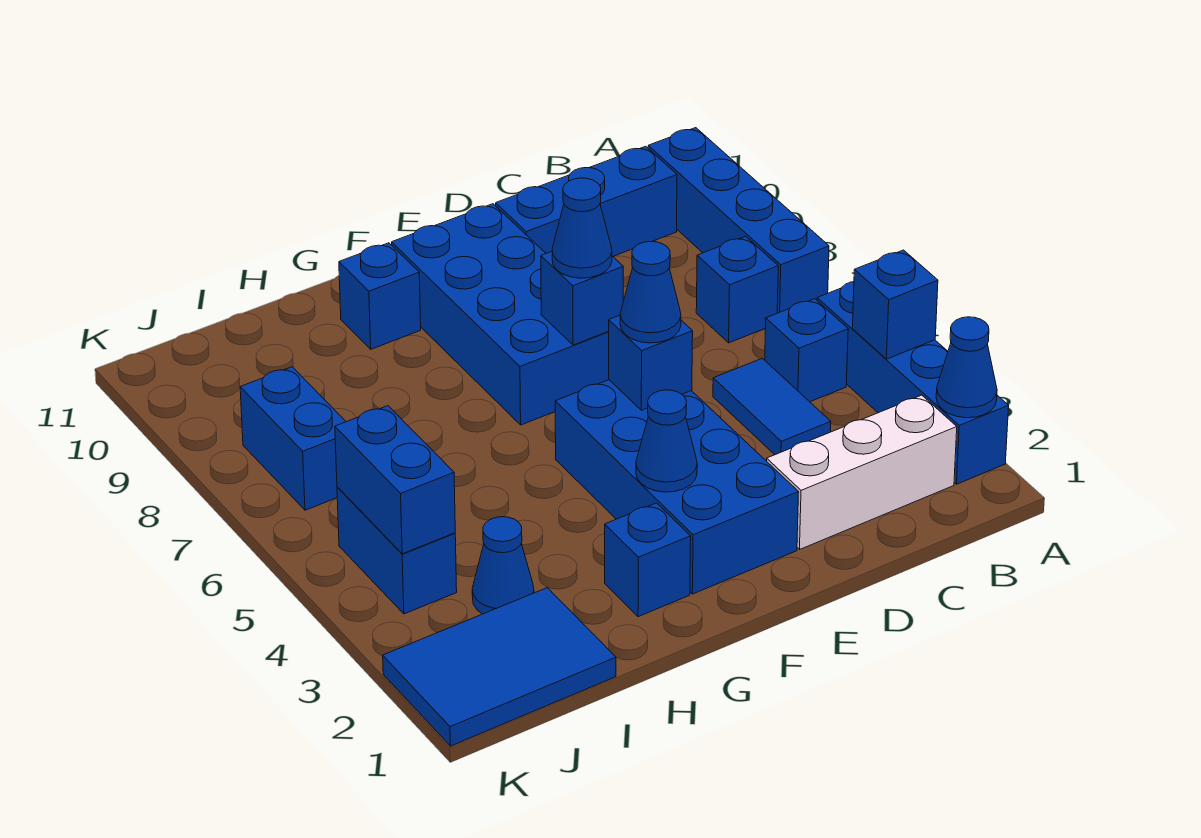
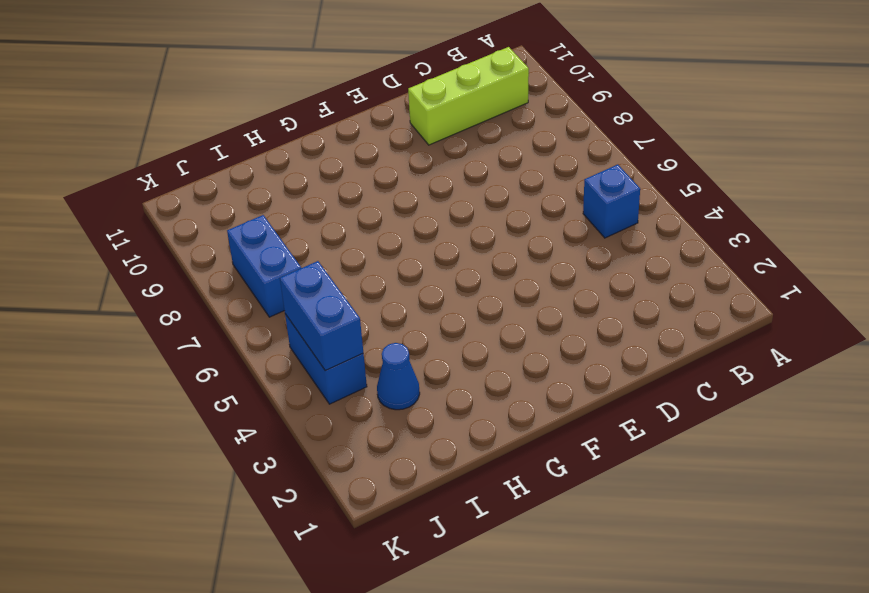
lime 1x3 brick [408,47,529,145] -> blue 1x3 brick [496,146,677,256]
none -> blue 1x4 brick [817,282,1009,484]
none -> blue 1x4 brick [648,128,829,313]
none -> white 1x3 brick [767,395,957,549]

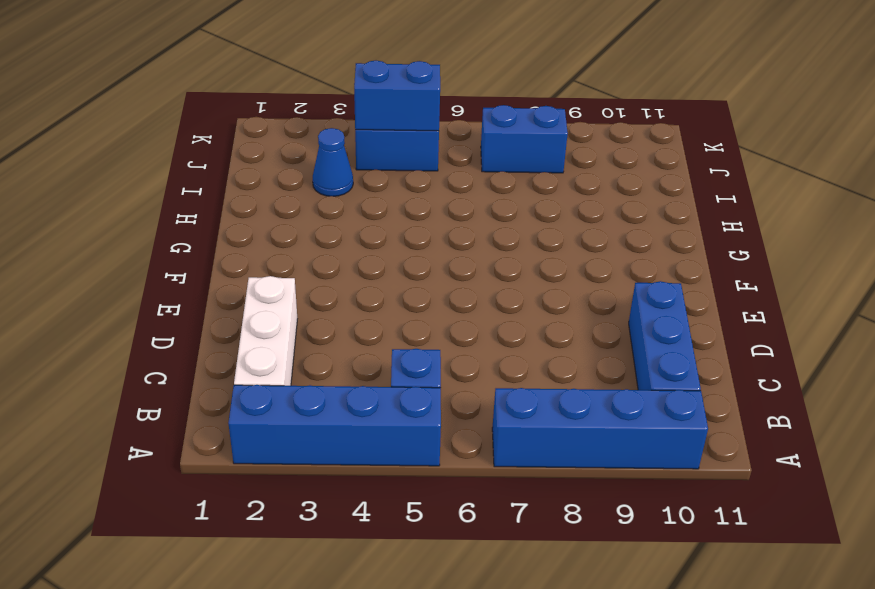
none -> blue 1x1 brick [696,236,778,343]
none -> blue 1x2 tile [713,358,831,455]
none -> blue 2x4 brick [555,380,799,594]

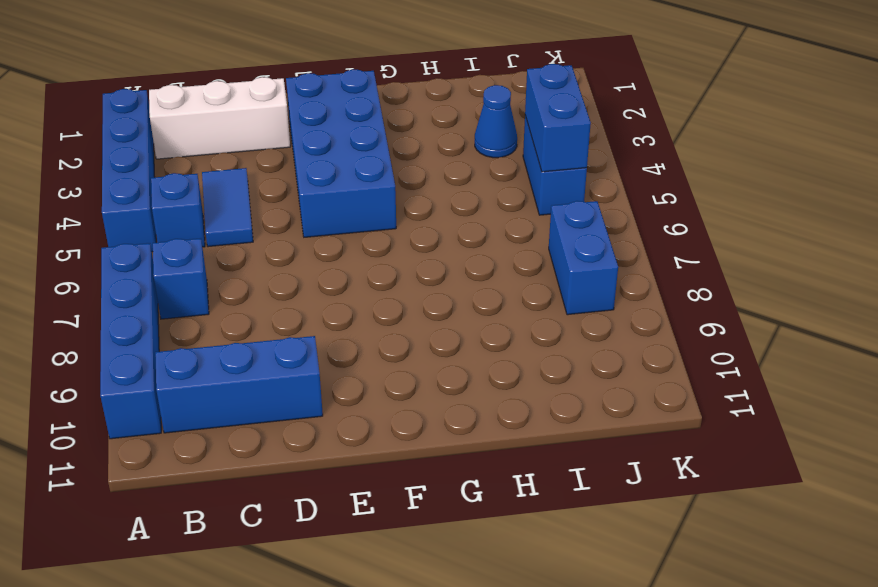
none -> blue 2x4 brick [392,204,609,425]
none -> blue 1x1 brick [605,503,691,617]
none -> blue 1x1 brick [339,243,421,349]

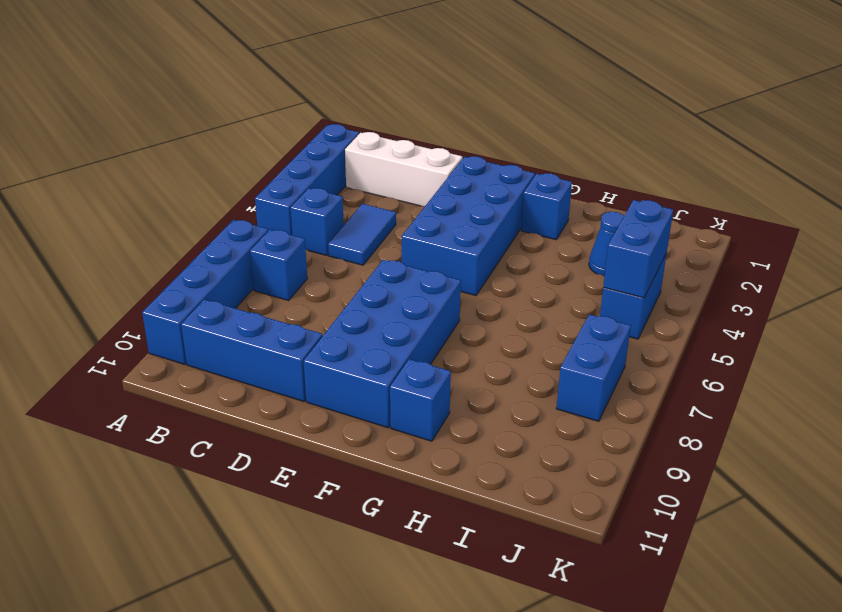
none -> blue 2x3 tile [383,588,616,746]
none -> blue 1x1 cone [936,317,997,418]
none -> blue 1x1 brick [852,250,938,359]

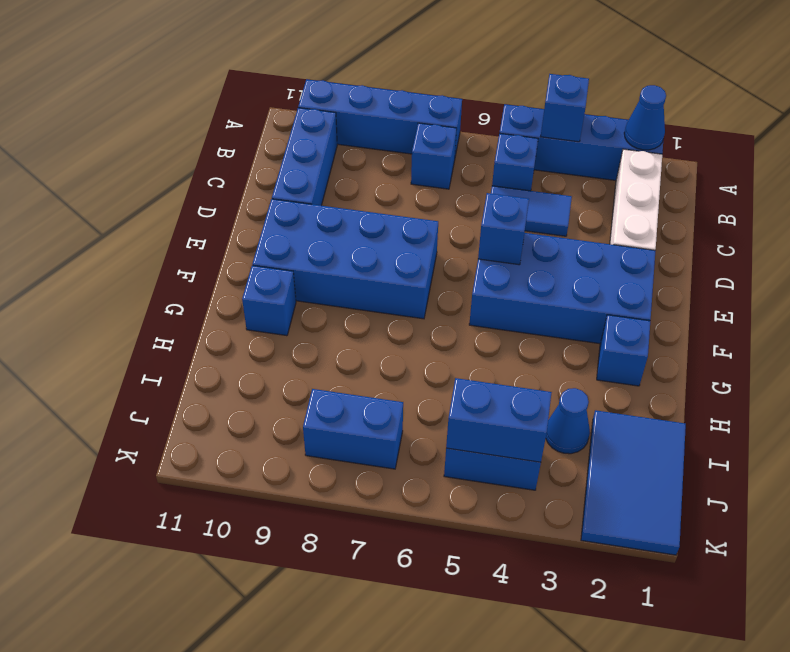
none -> blue 1x1 brick [541,251,623,345]
none -> blue 1x1 cone [636,390,697,492]
none -> blue 1x1 cone [620,242,681,343]

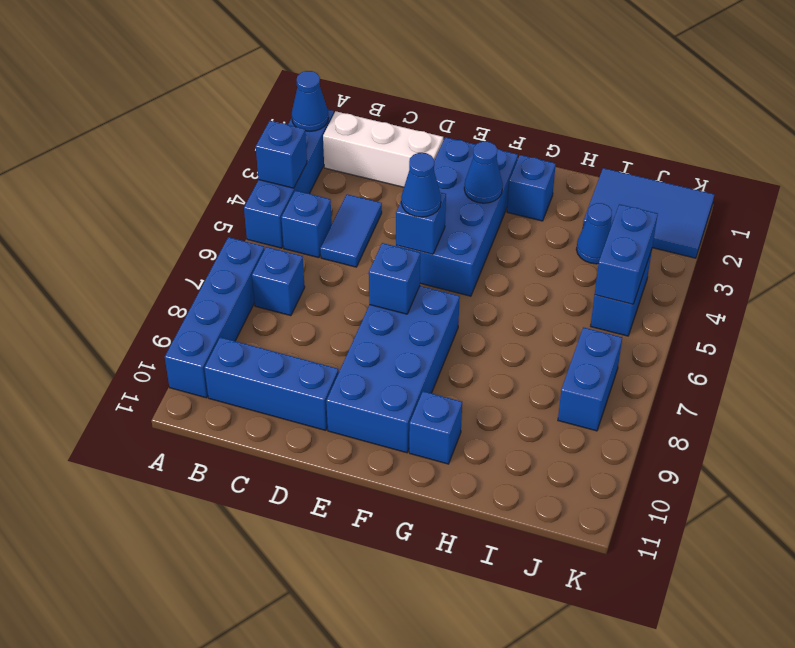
none -> blue 1x1 cone [552,178,612,278]

